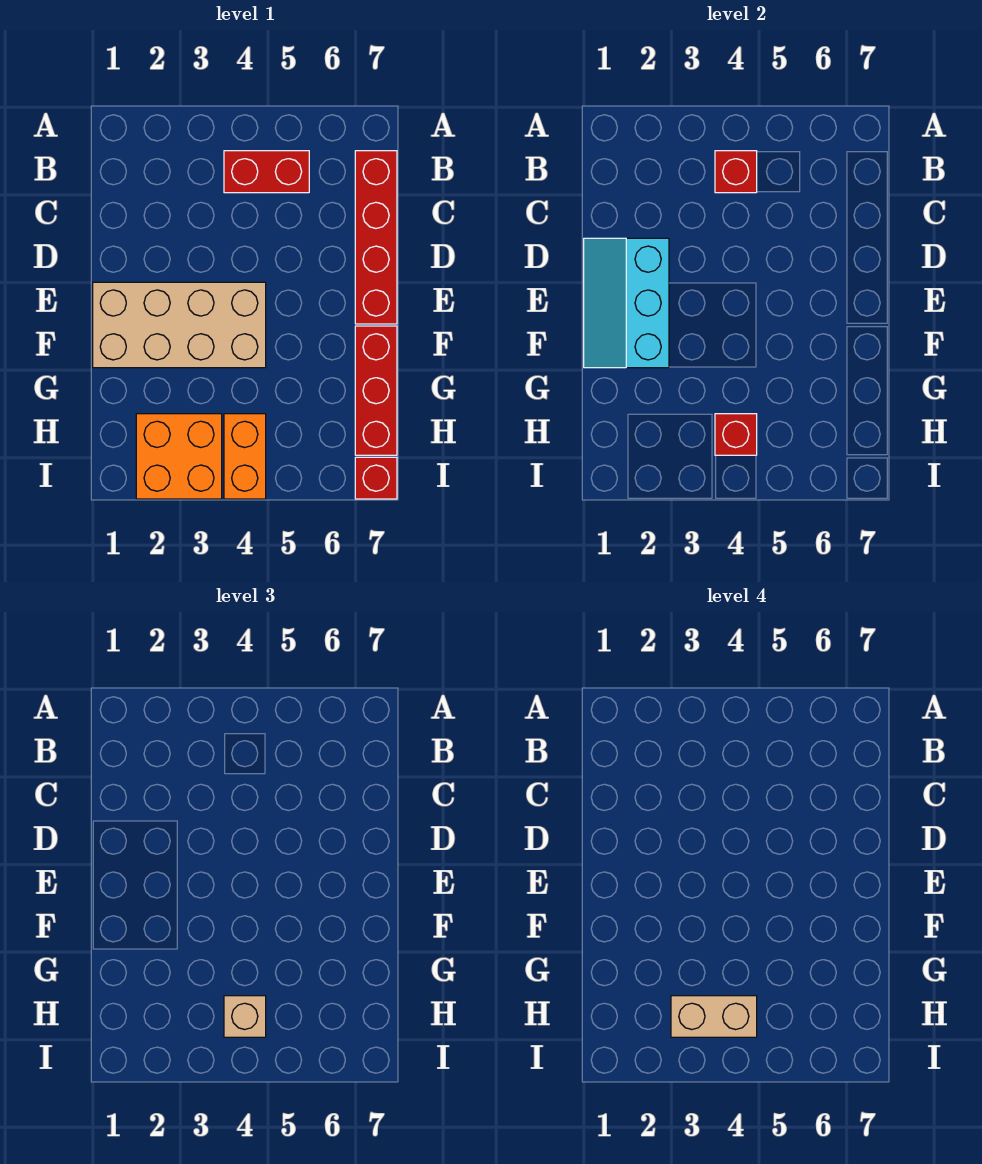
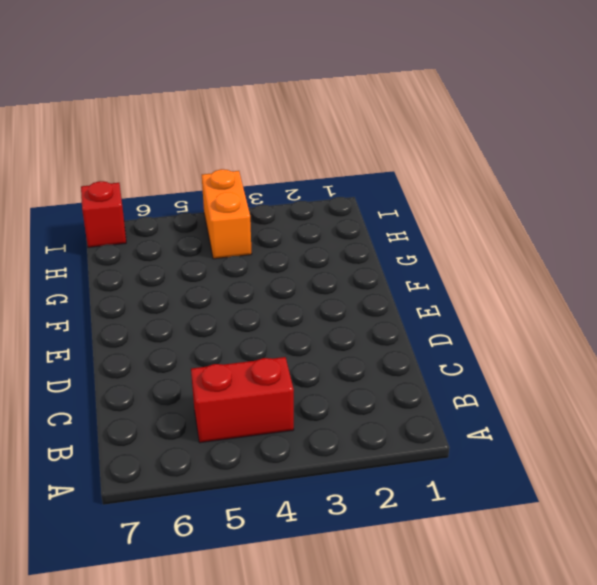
none -> red 1x4 brick [355,151,397,324]
none -> tan 2x4 brick [93,282,266,368]
none -> red 1x3 brick [355,326,397,455]

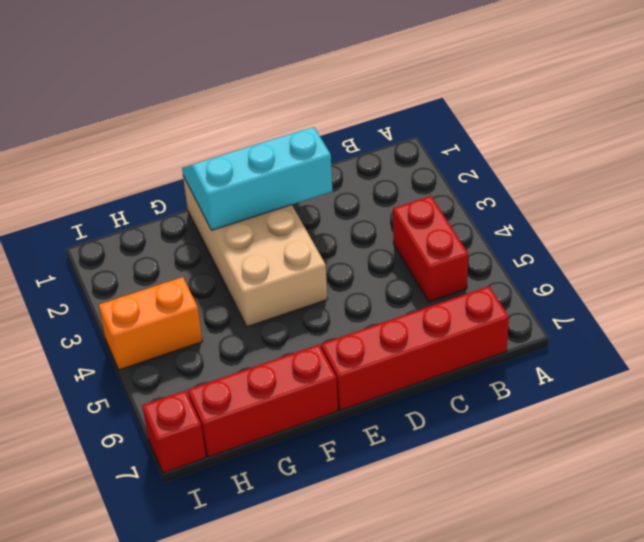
none -> orange 2x2 brick [136,414,222,499]
none -> red 1x1 brick [715,151,757,193]
none -> red 1x1 brick [715,414,757,455]

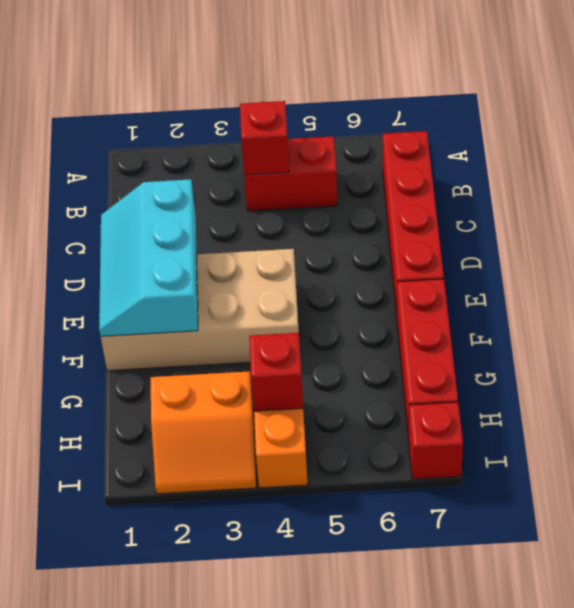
orange 2x2 slope [151,371,256,494] -> orange 2x2 brick [136,414,222,499]
none -> tan 1x1 brick [224,996,266,1037]
none -> tan 1x2 brick [671,996,757,1037]

